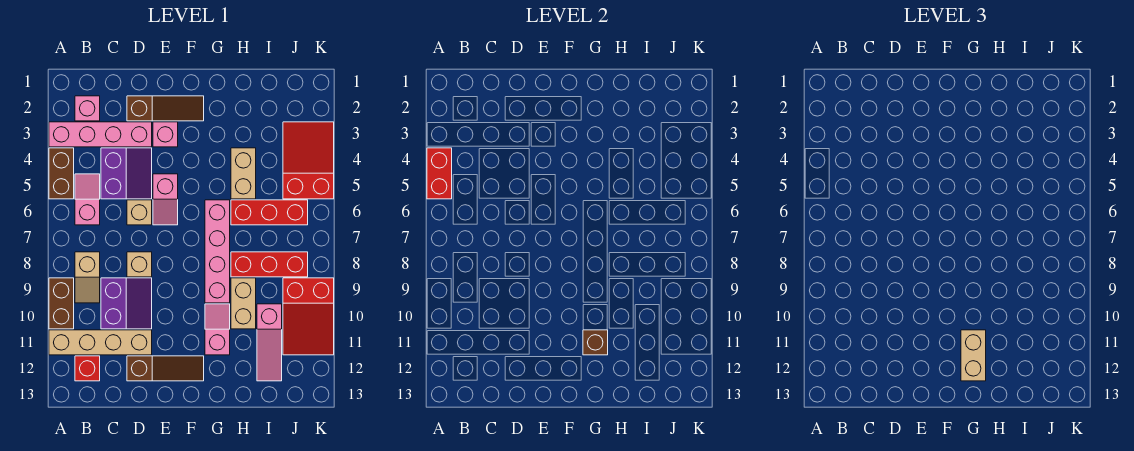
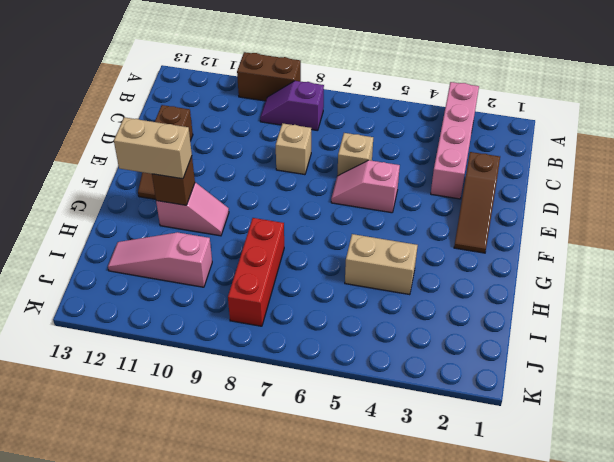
purple 1x2 slope [260,81,324,131] -> tan 1x2 slope [75,252,100,303]
none -> brown 1x2 brick [49,148,74,199]
none -> tan 1x4 brick [49,330,152,355]
none -> pink 1x1 brick [75,96,100,121]

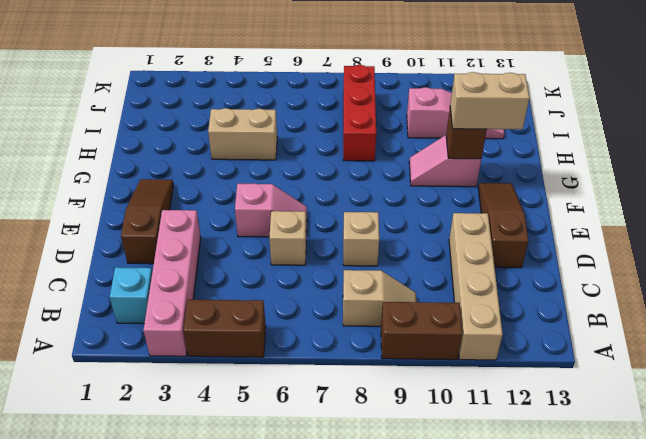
cyan 1x1 brick [110,267,152,324] -> pink 1x1 brick [75,96,100,121]
none -> pink 1x2 slope [75,174,100,225]
none -> red 1x1 brick [75,356,100,381]
none -> purple 2x2 slope [101,148,152,199]

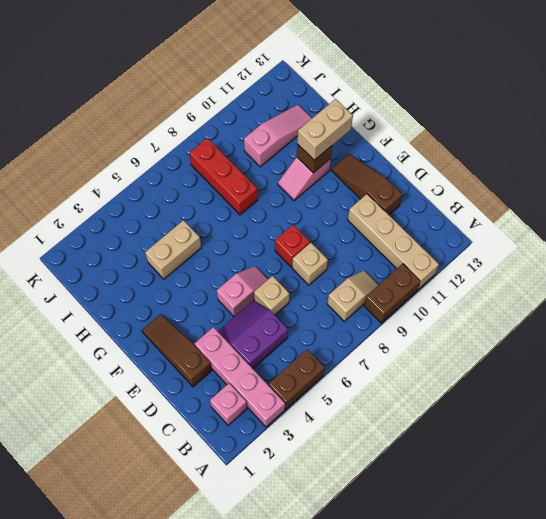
red 1x1 brick [275,225,310,267] -> red 1x1 brick moved to [75,356,100,381]
none -> pink 1x2 slope [75,174,100,225]
none -> purple 2x2 slope [101,278,152,329]
none -> pink 1x1 brick [153,122,178,147]

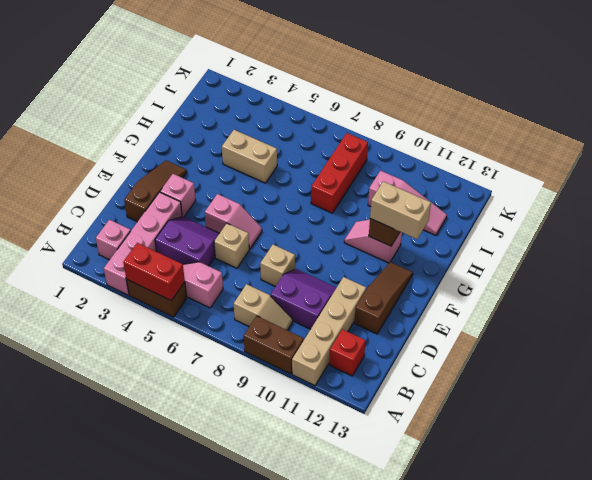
none -> pink 1x4 brick [205,200,230,303]
none -> red 1x3 brick [231,200,308,225]
none -> tan 1x2 brick [231,278,256,329]

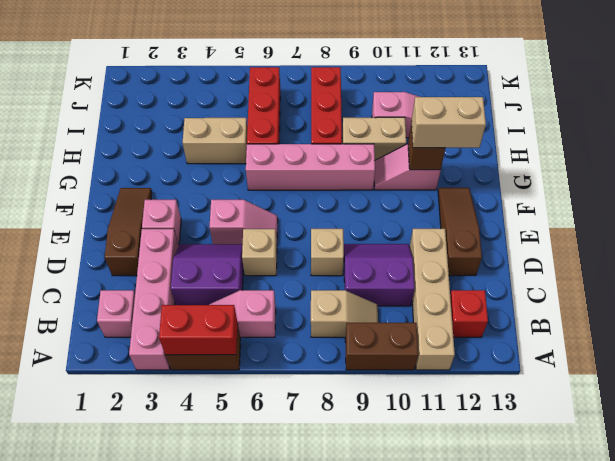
none -> red 2x3 slope [283,122,334,199]
none -> red 2x3 slope [283,278,334,355]

